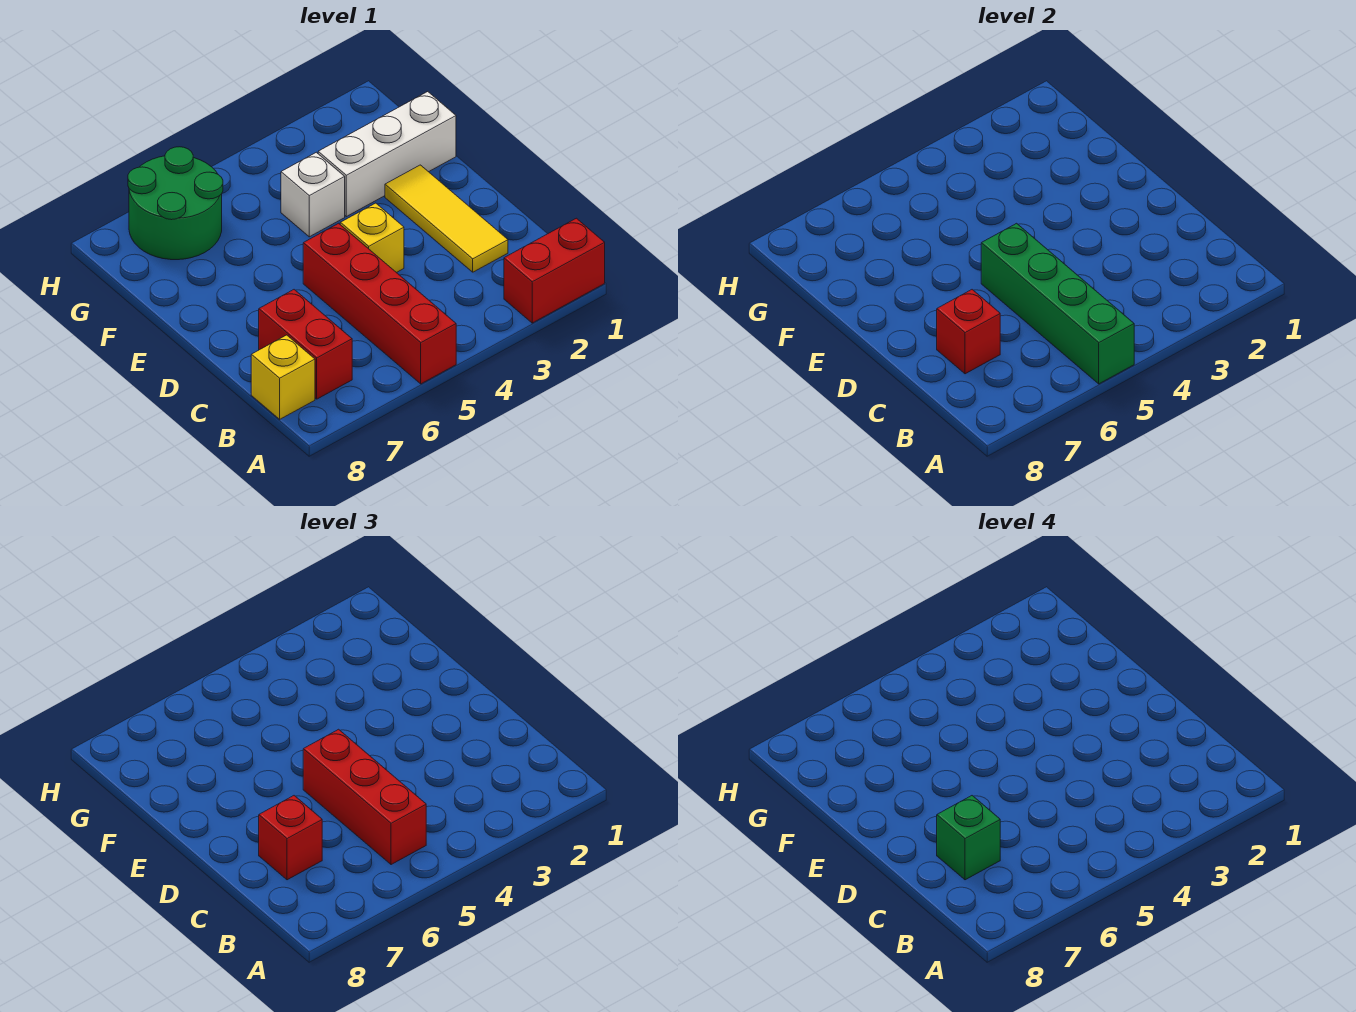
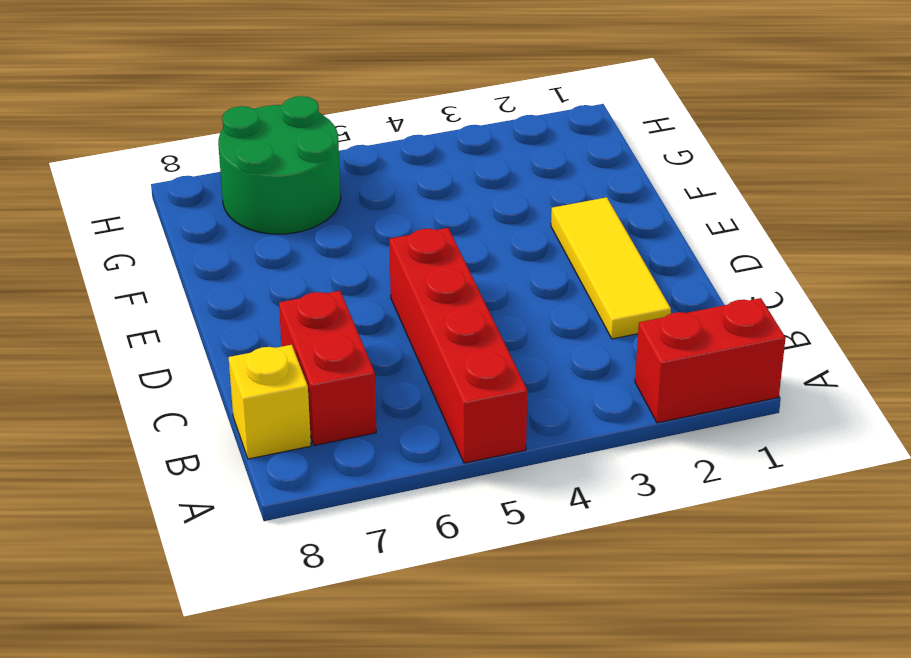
none -> yellow 1x1 brick [340,203,404,273]
none -> white 1x3 brick [318,92,456,217]
none -> white 1x1 brick [281,152,345,237]

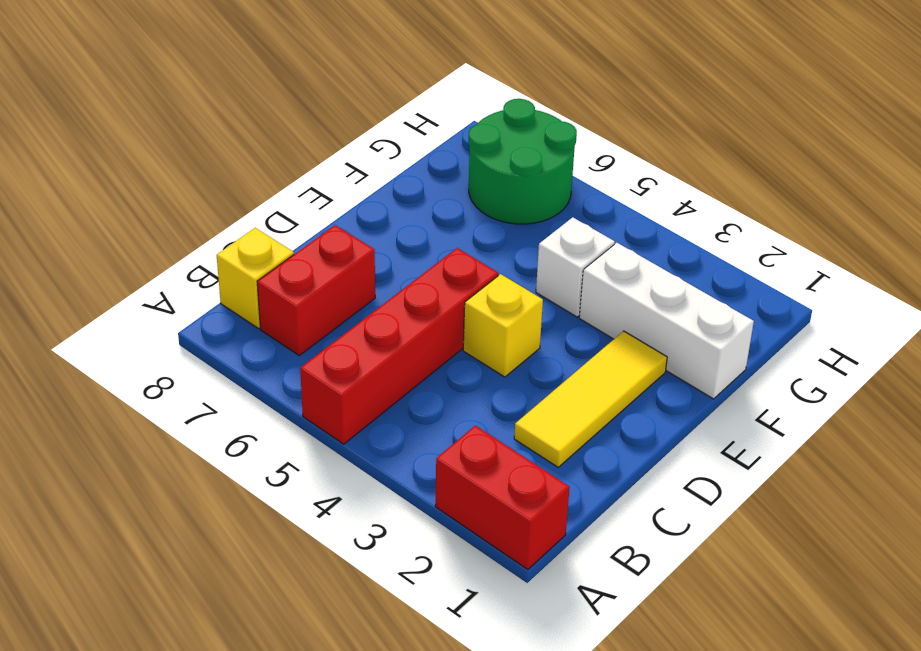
none -> green 1x4 brick [981,223,1134,384]
none -> red 1x1 brick [937,290,1000,374]
none -> red 1x3 brick [303,729,426,865]

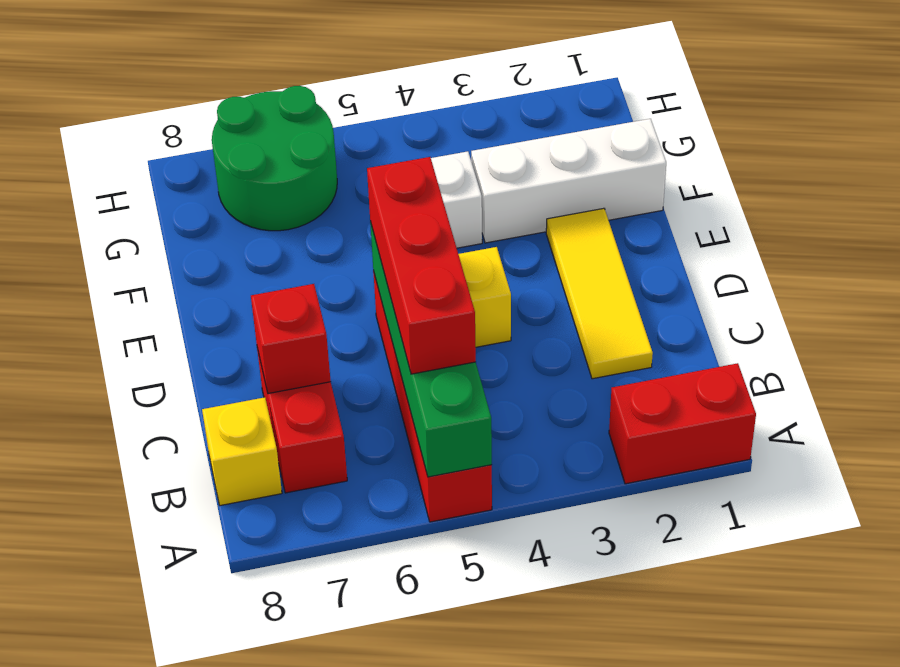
none -> red 1x1 brick [259,796,322,880]
none -> green 1x1 brick [937,796,1000,880]

